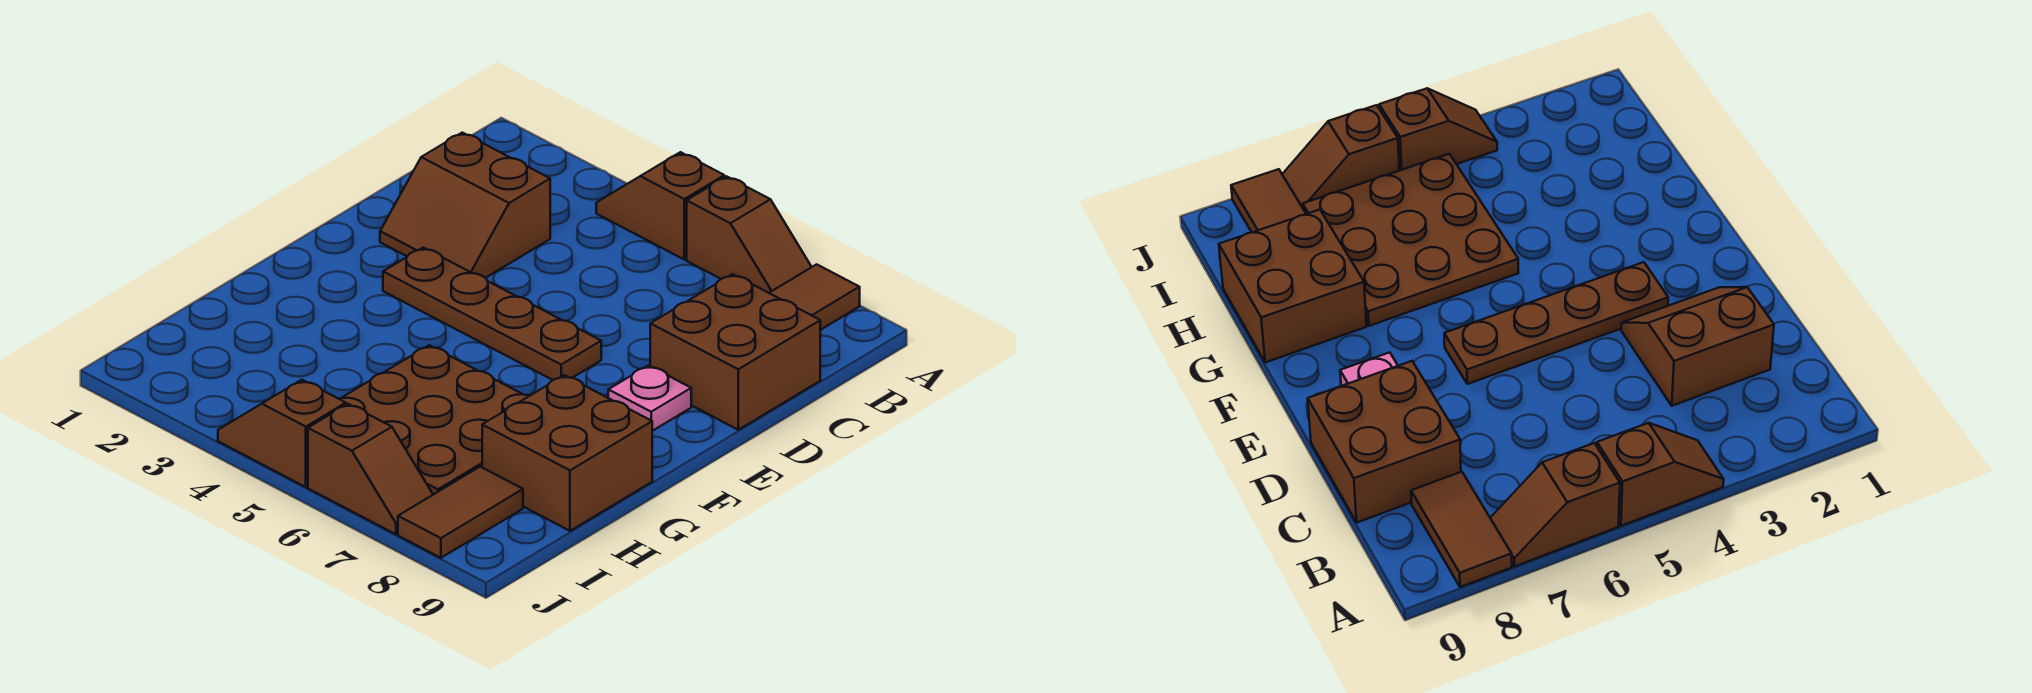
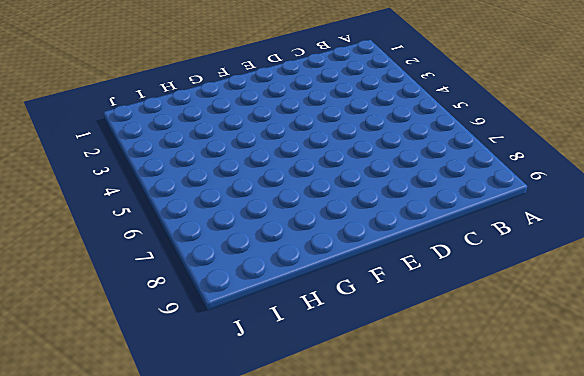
none -> brown 1x2 slope [596,152,724,259]
none -> brown 1x2 slope [687,176,811,293]
none -> brown 1x2 tile [770,264,860,330]

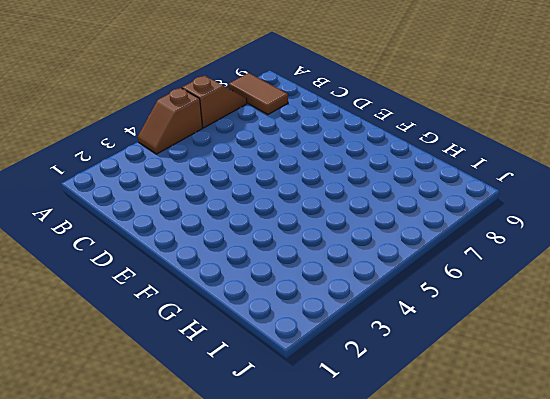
none -> brown 2x2 slope [380,133,550,278]
none -> brown 2x2 brick [650,274,820,430]
none -> brown 1x4 plate [383,248,601,380]

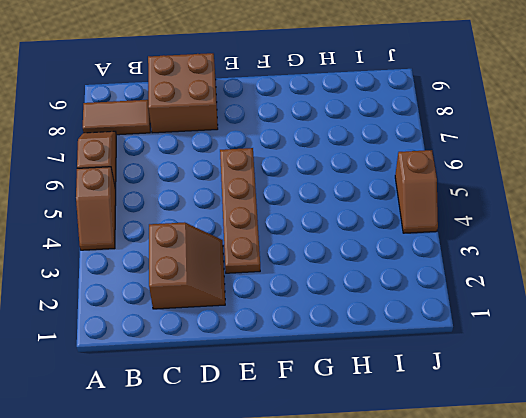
none -> pink 1x1 plate [608,366,691,431]
none -> brown 3x3 plate [340,345,529,495]
none -> brown 2x2 brick [482,375,652,531]

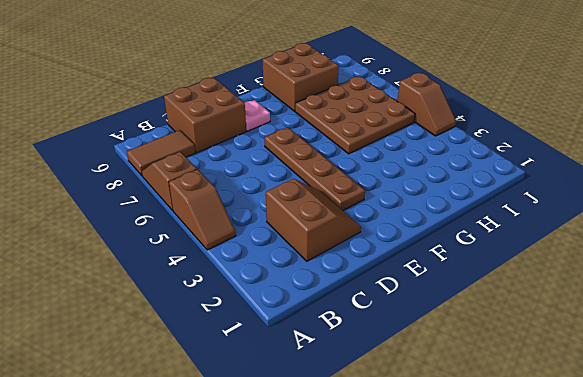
none -> brown 1x2 tile [398,467,523,558]
none -> brown 1x2 slope [308,404,433,534]

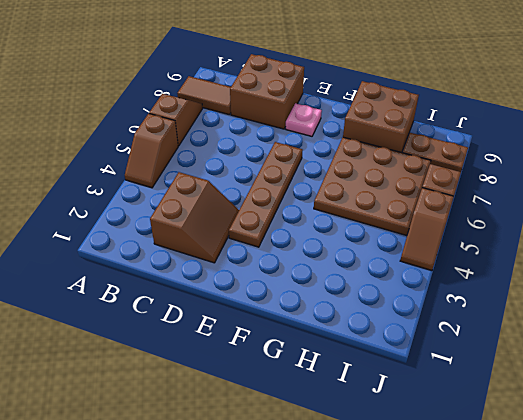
brown 1x2 plate [402,132,468,172] -> brown 1x2 tile [398,467,523,558]

